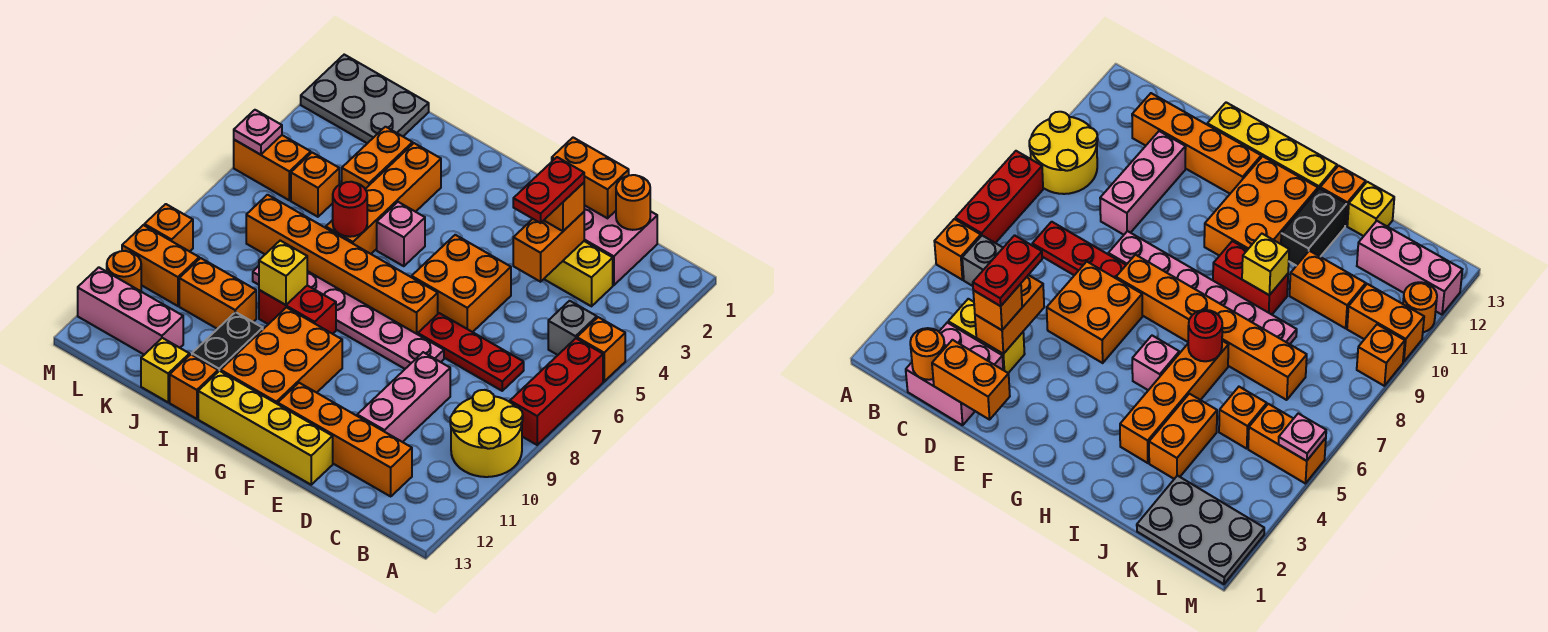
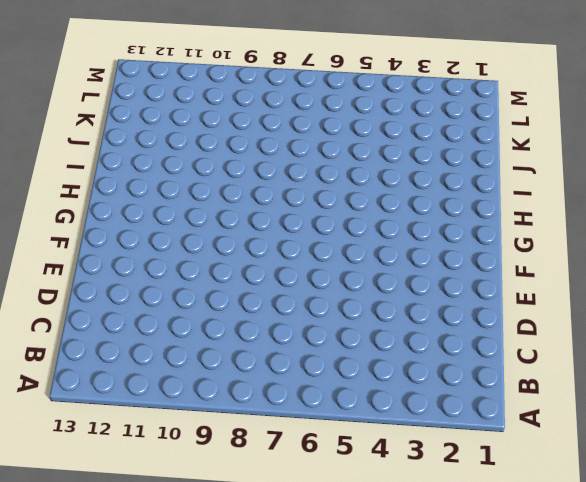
none -> orange 1x1 brick [577,317,625,382]
none -> red 1x3 brick [510,338,603,445]
none -> yellow 2x2 round brick [450,390,523,477]
none -> grey 1x1 brick [548,301,597,355]

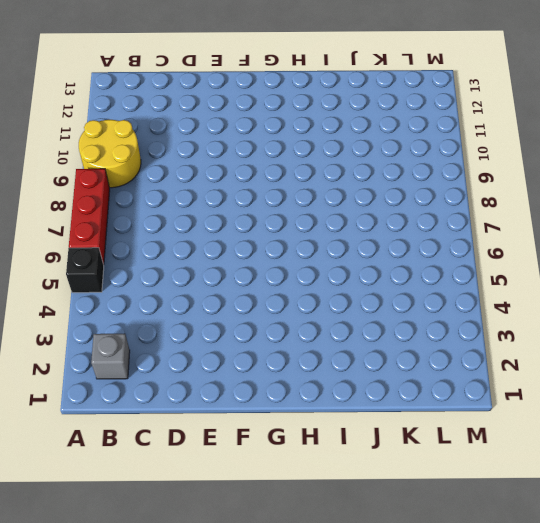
black 1x1 brick [66,248,104,293] -> orange 1x1 brick [577,317,625,382]
grey 1x1 brick [91,334,130,379] -> grey 1x1 brick moved to [548,301,597,355]
none -> pink 2x2 brick [584,205,657,285]
none -> yellow 1x2 brick [544,241,613,306]
none -> red 1x3 plate [418,313,524,391]
none -> orange 1x4 brick [278,383,412,496]

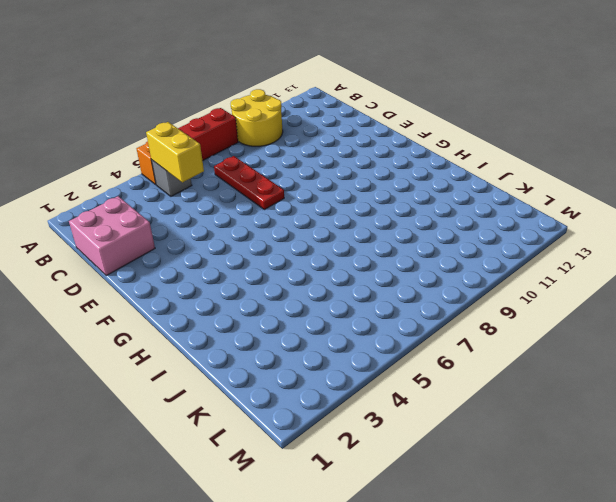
yellow 1x2 brick [146,122,204,182] -> yellow 1x2 brick moved to [544,241,613,306]
none -> orange 1x4 brick [278,383,412,496]
none -> pink 1x3 brick [357,352,450,442]
none -> orange 2x2 brick [412,235,511,332]
none -> pink 1x6 plate [253,266,444,369]

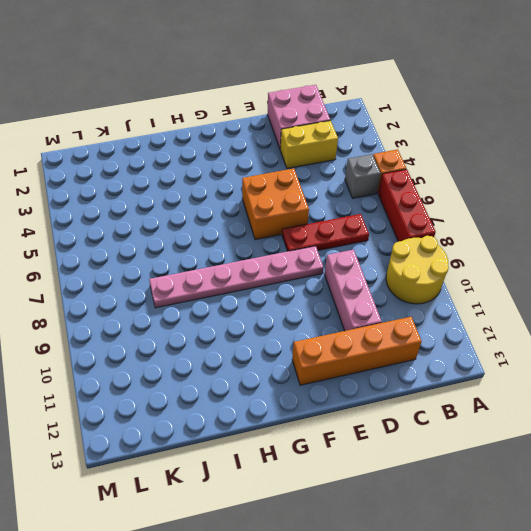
none -> yellow 1x4 brick [198,371,333,485]
none -> orange 1x6 brick [246,195,438,334]
none -> orange 2x3 brick [221,308,342,404]
none -> pink 1x1 brick [377,202,425,266]

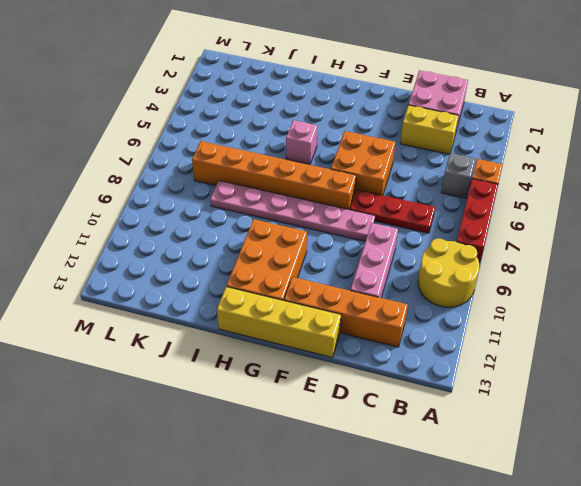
none -> red 1x2 brick [259,285,336,334]
none -> orange 1x4 brick [326,143,441,254]
none -> black 1x2 brick [192,312,263,372]
none -> orange 1x1 brick [170,355,218,419]

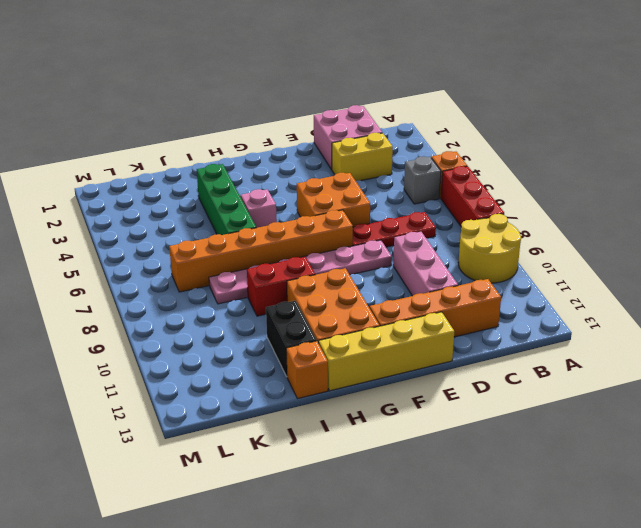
green 1x4 brick [197,164,256,235] -> orange 1x4 brick [326,143,441,254]
none -> orange 1x2 brick [342,127,413,189]
none -> orange 1x2 brick [179,258,256,329]
none -> yellow 1x1 brick [141,338,189,402]
none -> grey 2x3 plate [301,55,429,143]

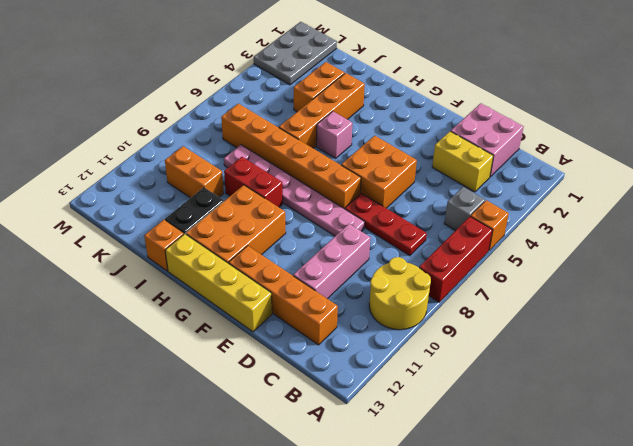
grey 2x3 plate [254,22,337,85] -> grey 2x3 plate turned to [301,55,429,143]
none -> yellow 1x1 brick [141,338,189,402]
none -> orange 1x1 brick [291,152,339,217]
none -> pink 1x3 brick [78,267,183,355]
none -> orange 1x2 brick [234,135,311,200]

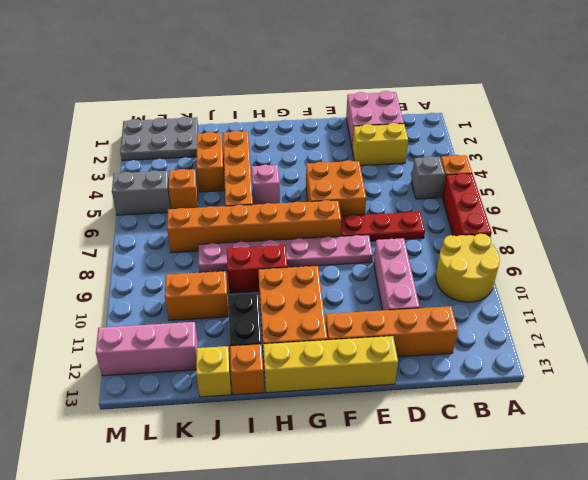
grey 1x2 brick [112,170,171,215] -> orange 1x2 brick [234,135,311,200]
none -> orange 1x2 brick [122,225,199,306]
none -> orange 1x1 brick [144,204,193,252]
none -> orange 1x1 round brick [107,251,141,291]
none -> orange 1x1 round brick [616,175,650,230]

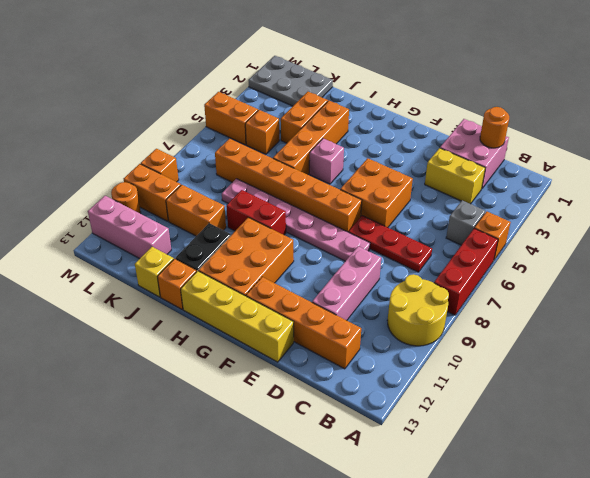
none -> orange 1x2 brick [552,138,629,218]
none -> orange 1x2 brick [513,212,584,282]
none -> red 1x1 round brick [333,182,367,237]
none -> yellow 1x1 brick [259,241,307,305]

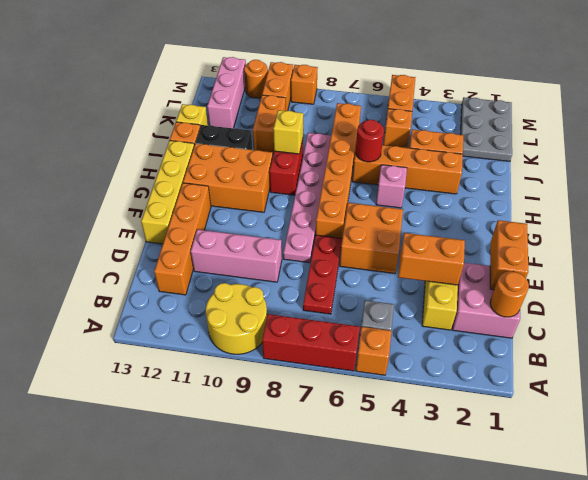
none -> pink 1x1 plate [234,110,282,155]
none -> orange 1x1 brick [544,183,584,231]
none -> red 1x2 plate [513,157,584,223]

